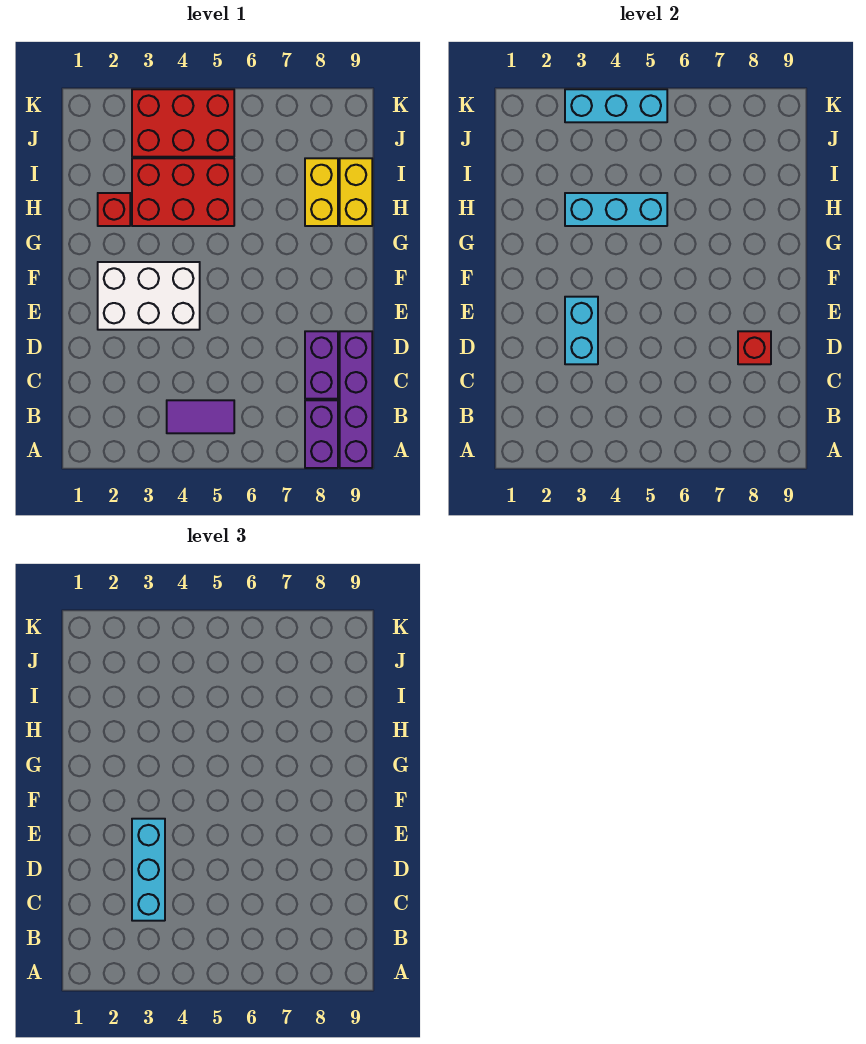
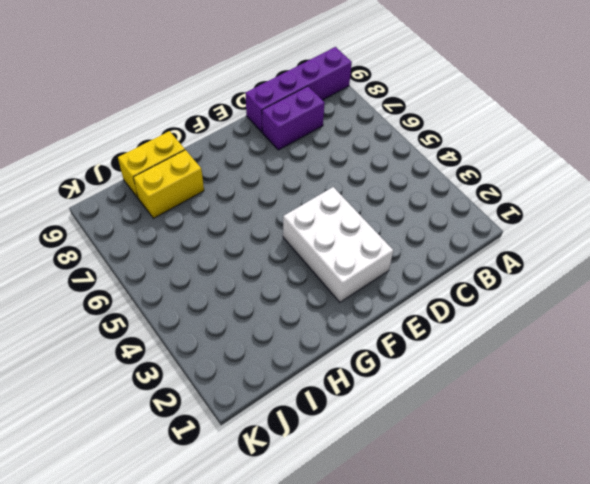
none -> purple 1x2 brick [305,400,338,468]
none -> purple 1x2 tile [167,400,234,433]
none -> red 1x1 brick [98,193,130,226]

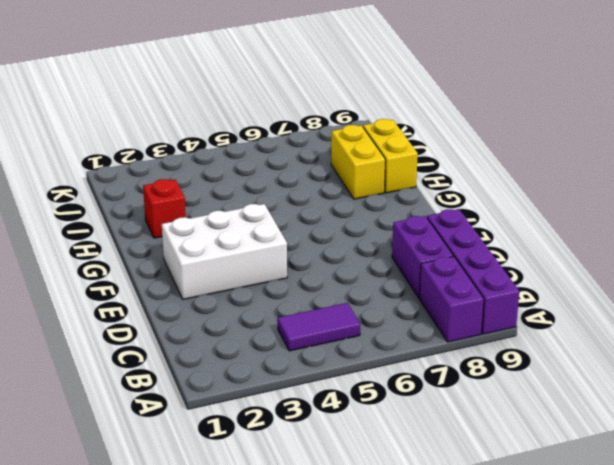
none -> red 2x3 brick [132,158,234,226]
none -> red 2x3 brick [132,89,234,157]
none -> cyan 1x2 brick [565,297,598,364]

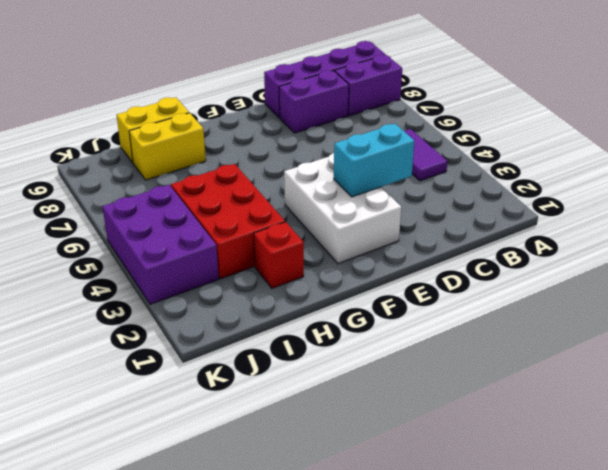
purple 2x3 brick [103,185,219,304] -> red 2x3 brick [132,89,234,157]
none -> red 1x1 brick [738,331,771,364]
none -> cyan 1x3 brick [565,193,667,226]
none -> cyan 1x3 brick [565,89,667,122]

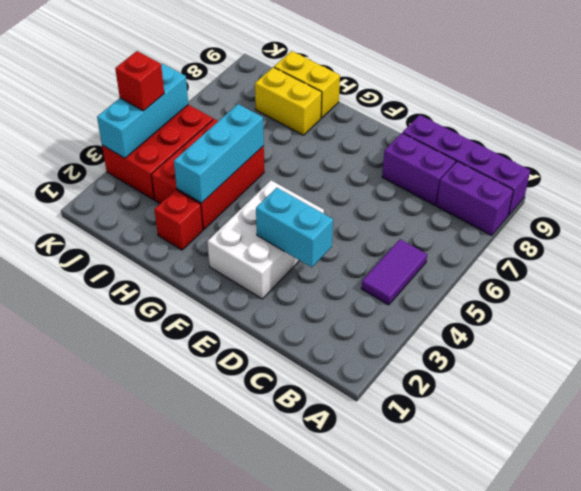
red 1x1 brick [115,51,164,111] -> red 1x1 brick moved to [738,331,771,364]
none -> cyan 1x3 brick [132,819,165,921]

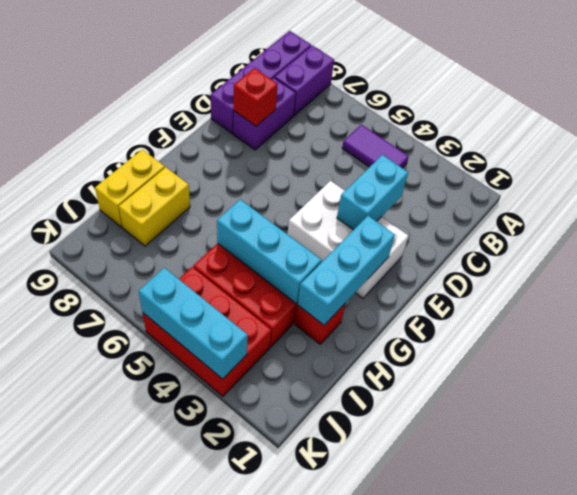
cyan 1x3 brick [298,216,395,325] -> cyan 1x3 brick moved to [132,819,165,921]

